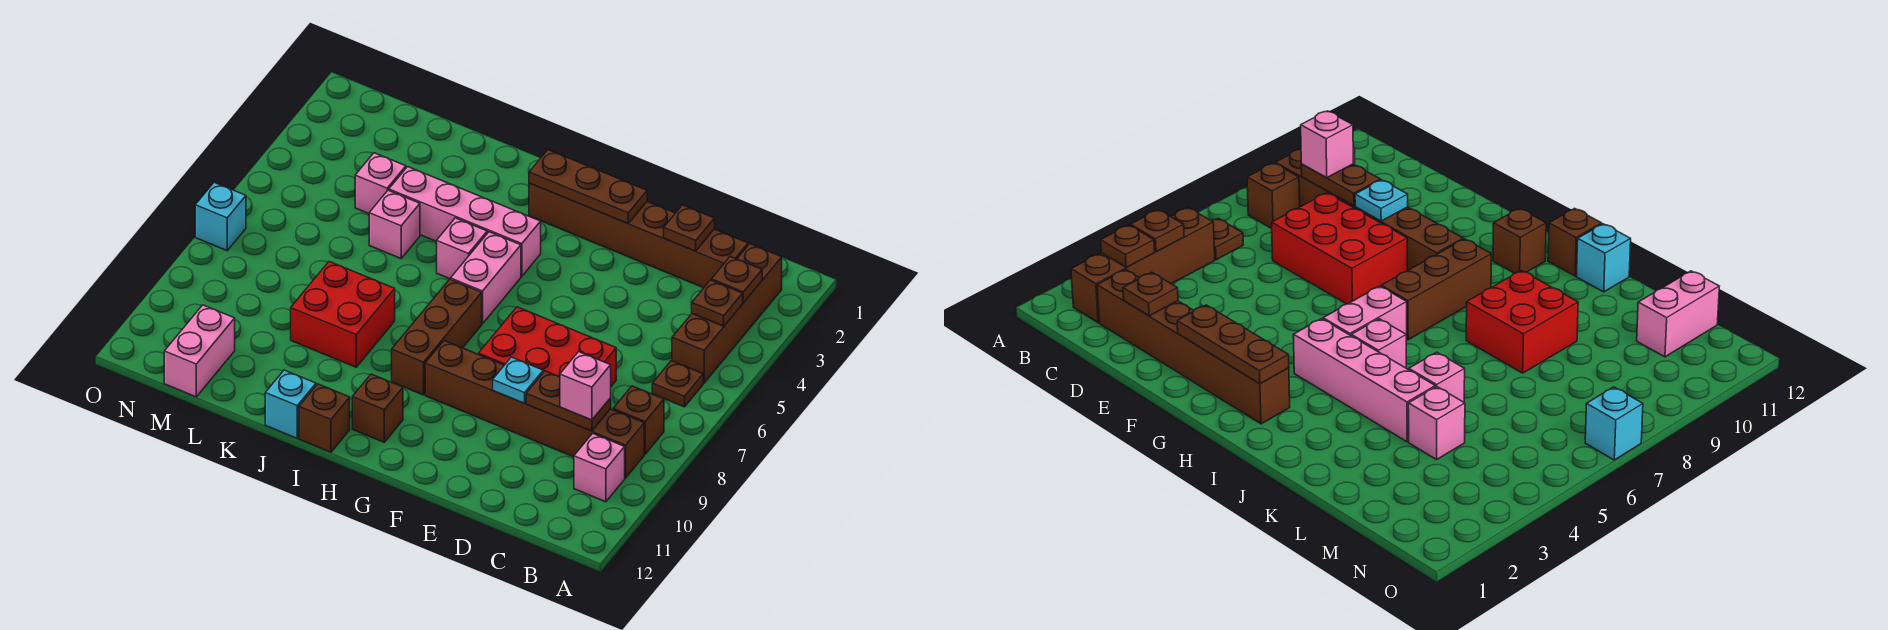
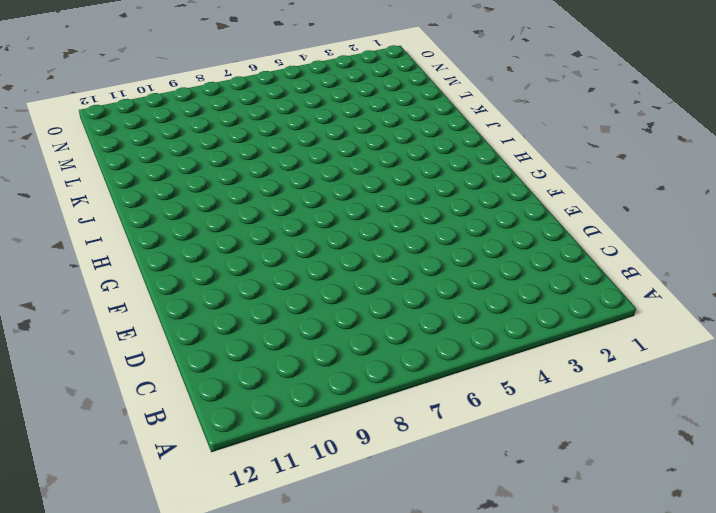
none -> brown 1x4 brick [672,244,782,383]
none -> brown 1x1 plate [652,361,703,407]
none -> brown 1x1 brick [613,386,664,454]

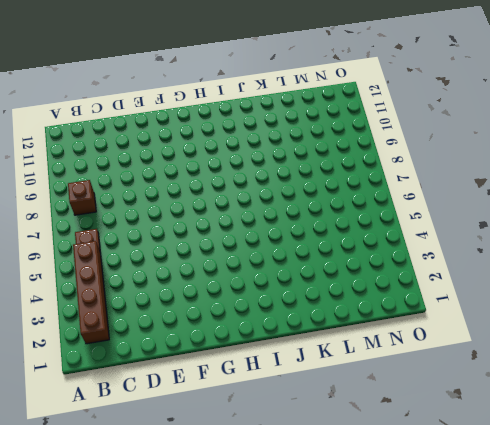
none -> brown 1x6 brick [425,341,644,478]
none -> pink 1x1 brick [574,434,625,502]
none -> brown 1x6 brick [529,183,748,288]

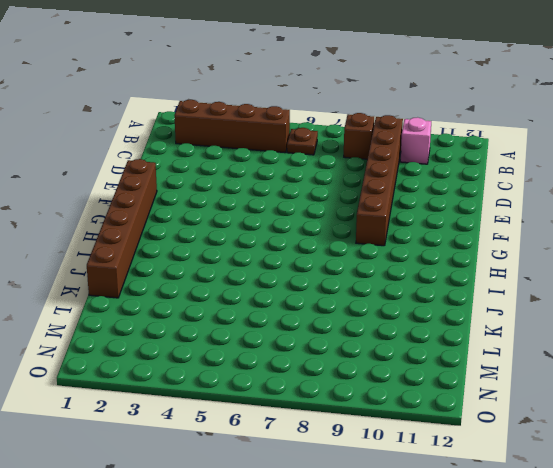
brown 1x6 brick [87,159,157,298] -> brown 1x6 brick moved to [529,183,748,288]
none -> red 2x3 brick [479,307,616,386]
none -> pink 1x4 brick [389,167,541,276]
none -> pink 1x2 brick [451,232,521,324]

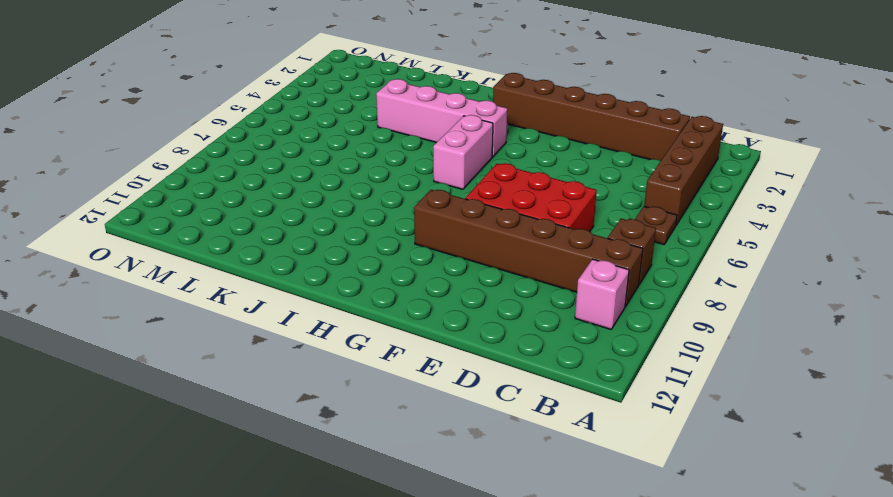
none -> brown 1x3 brick [392,279,482,395]
none -> brown 1x1 brick [352,374,403,442]
none -> pink 1x1 brick [437,218,487,279]

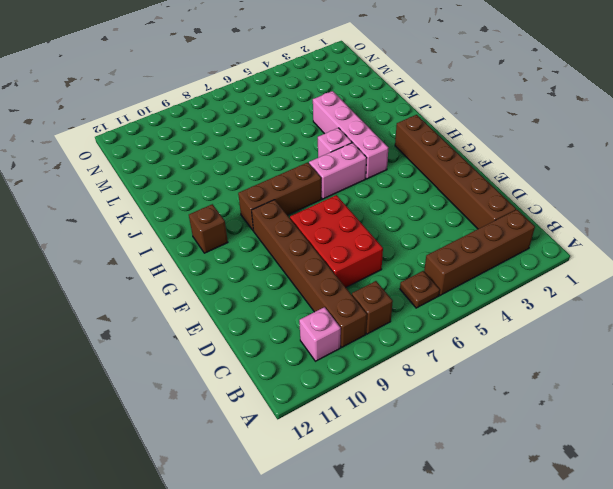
none -> brown 1x1 brick [299,384,350,452]
none -> red 2x2 brick [291,262,395,367]
none -> cyan 1x1 brick [265,370,316,438]

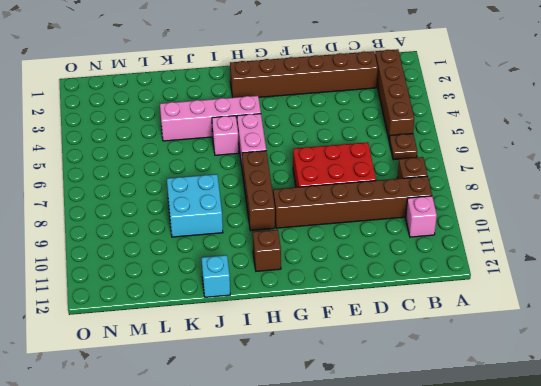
cyan 2x2 brick [167,174,223,237] -> red 2x2 brick [291,262,395,367]
none -> brown 1x1 brick [299,384,350,452]
none -> pink 1x1 brick [369,190,420,258]
none -> pink 1x1 brick [355,153,406,214]

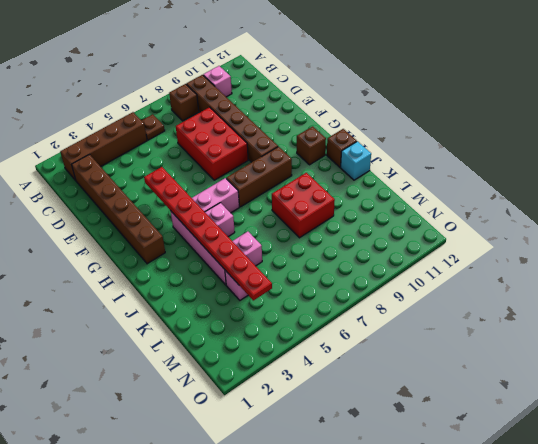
red 1x8 plate [144,167,272,300] -> none
none -> pink 1x2 brick [164,305,235,397]
none -> cyan 1x1 brick [195,182,246,251]
none -> brown 1x1 plate [711,256,762,303]

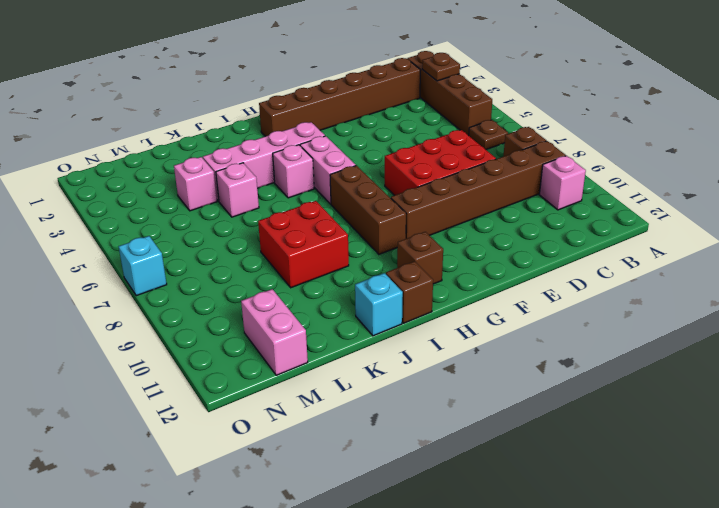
none -> brown 1x1 plate [692,280,743,326]
none -> brown 1x2 plate [526,371,611,431]
none -> brown 1x1 plate [664,205,715,251]

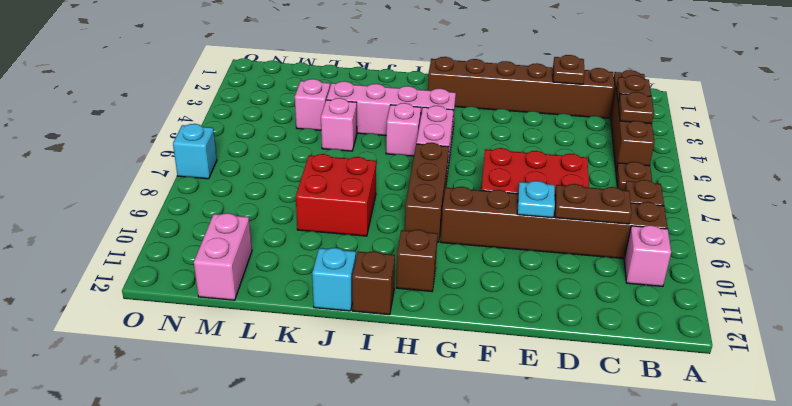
none -> brown 1x3 plate [529,150,647,223]
none -> pink 1x1 brick [560,352,611,420]

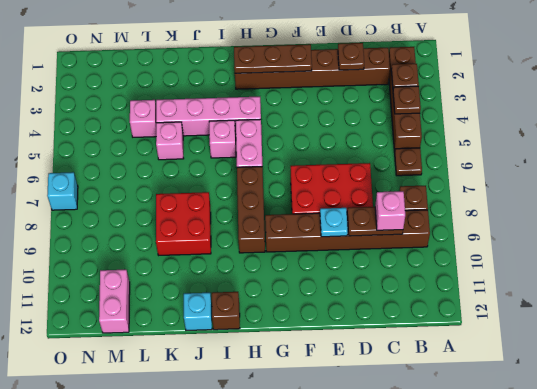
none -> pink 1x1 brick [574,434,625,502]
none -> brown 1x1 brick [352,374,403,442]

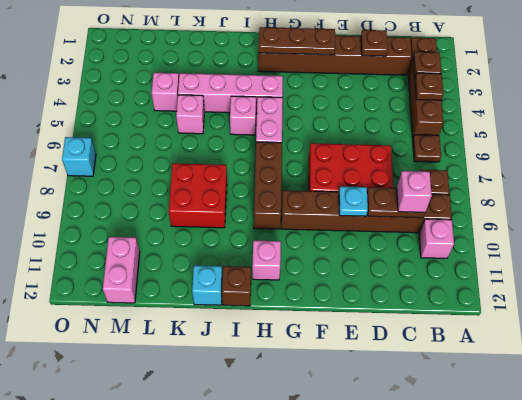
pink 1x1 brick [252,240,281,280] -> brown 1x1 brick [352,374,403,442]

